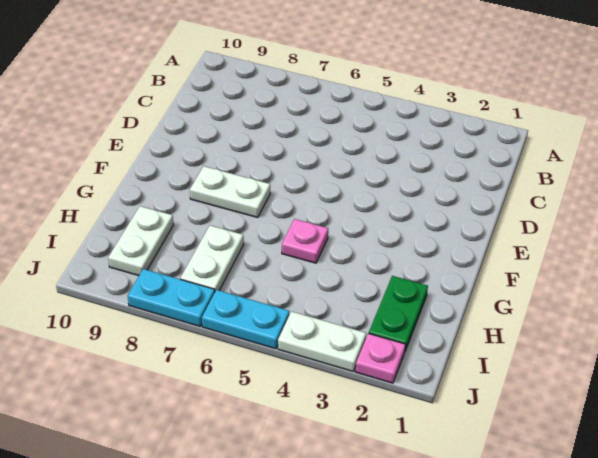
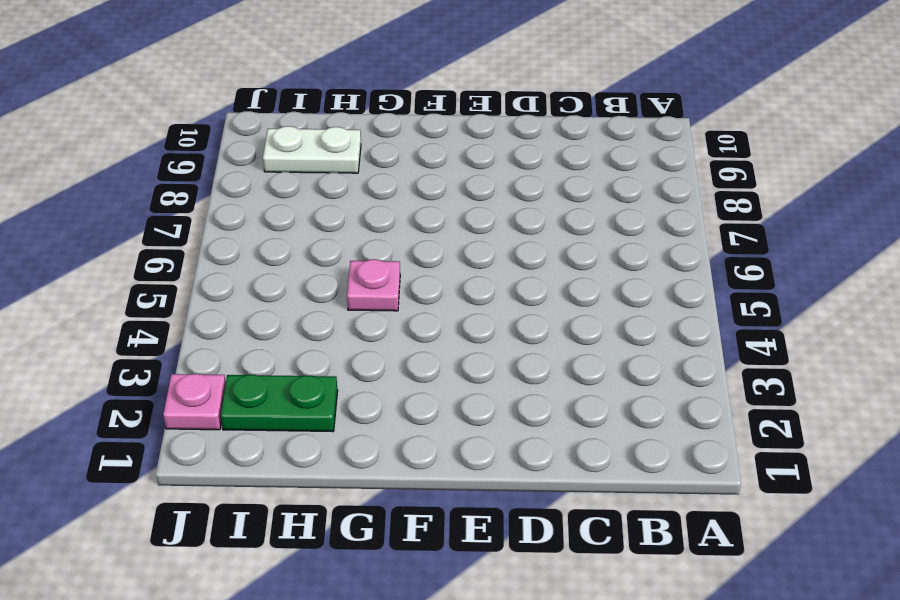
none -> white 1x2 plate [190,166,270,218]
none -> white 1x2 plate [180,226,244,291]

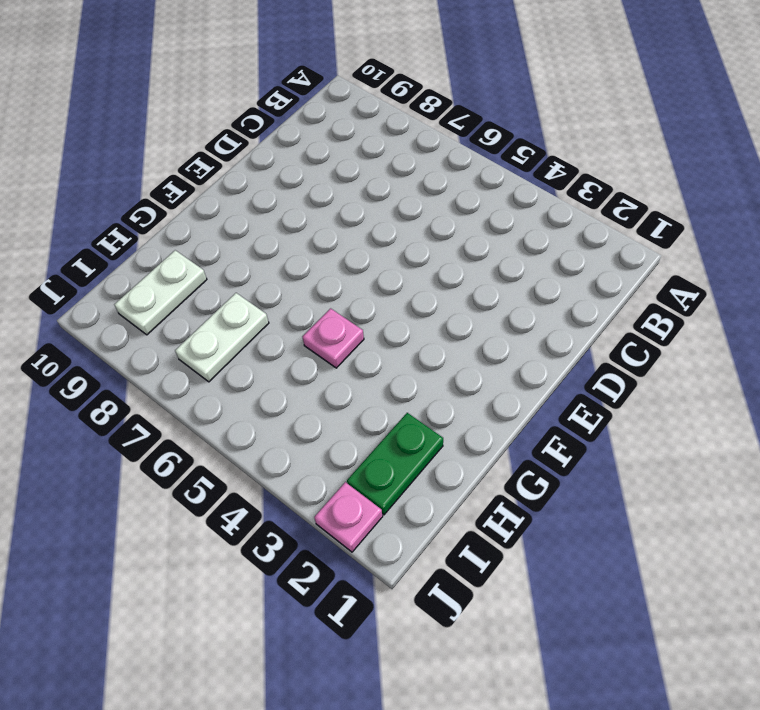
none -> white 1x2 plate [190,166,270,218]
none -> white 1x2 plate [278,311,366,371]

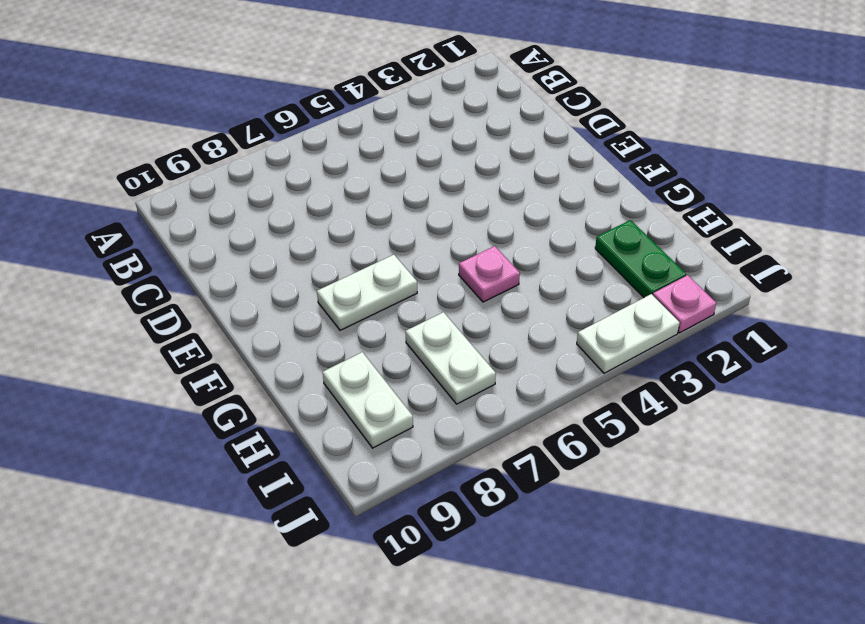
none -> cyan 1x2 plate [202,290,289,349]
none -> cyan 1x2 plate [128,269,215,326]

